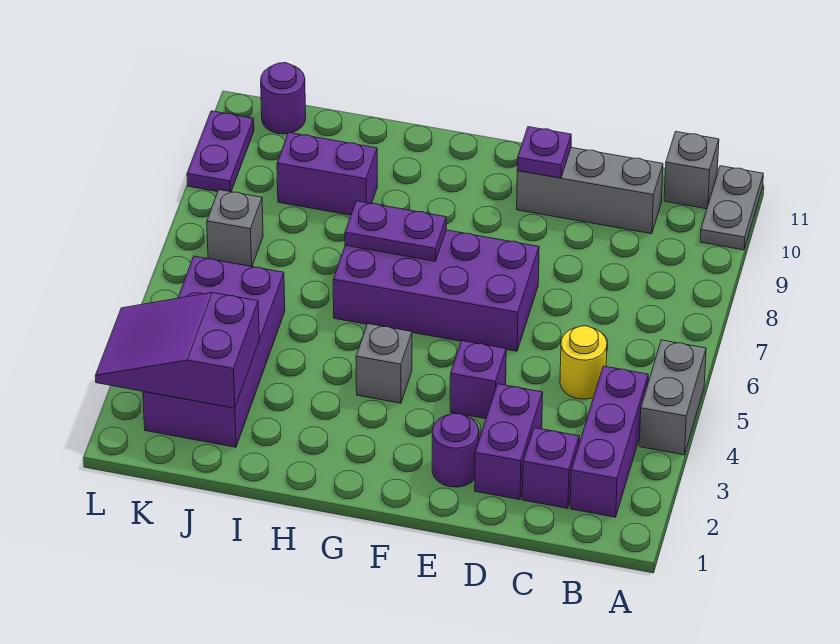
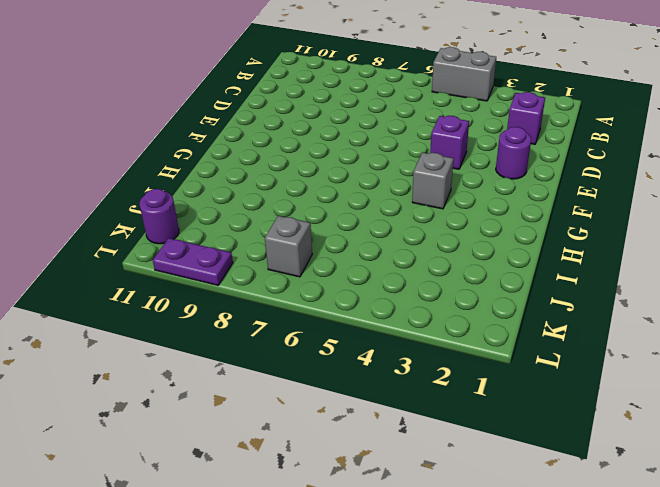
none -> grey 1x2 plate [700,166,763,250]
none -> purple 1x3 brick [570,366,648,517]
none -> grey 1x1 brick [664,131,719,209]

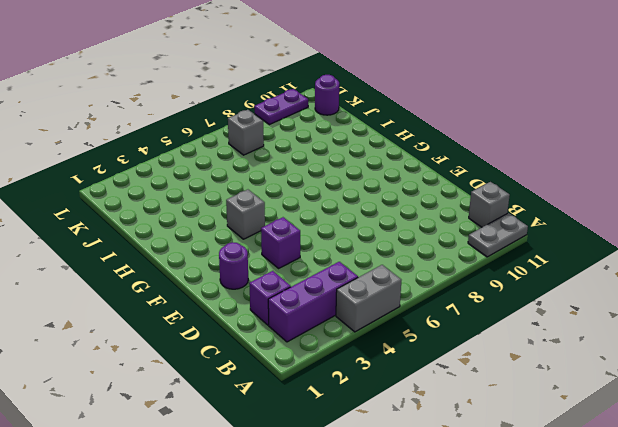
none -> yellow 1x1 round brick [560,326,607,399]
none -> grey 1x3 brick [517,148,663,234]
none -> purple 1x2 brick [475,384,543,500]

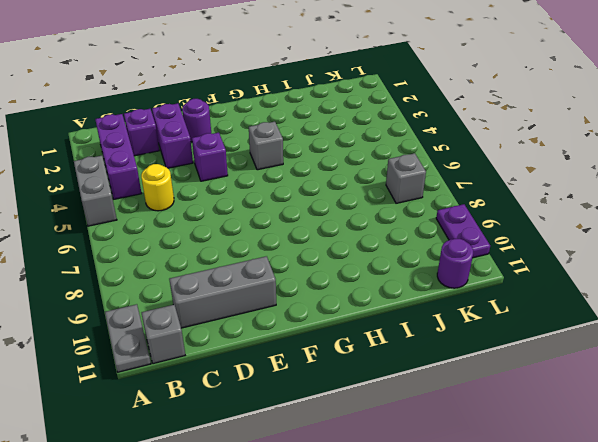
none -> purple 2x4 brick [333,230,539,351]
none -> purple 1x2 brick [277,133,377,215]
none -> purple 2x4 brick [143,256,285,447]

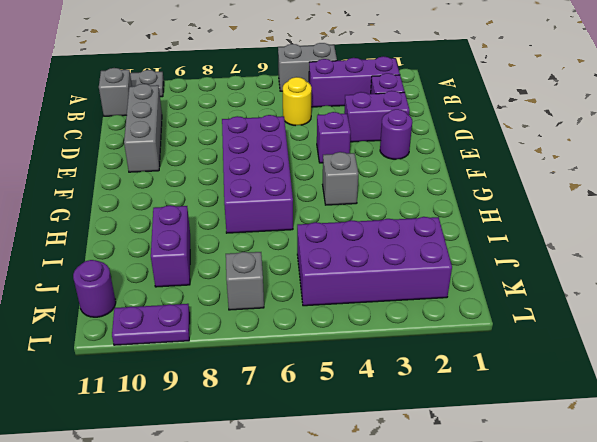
none -> purple 1x1 plate [517,127,571,178]
none -> purple 1x2 plate [345,201,446,261]
none -> purple 2x3 slope [95,293,259,408]

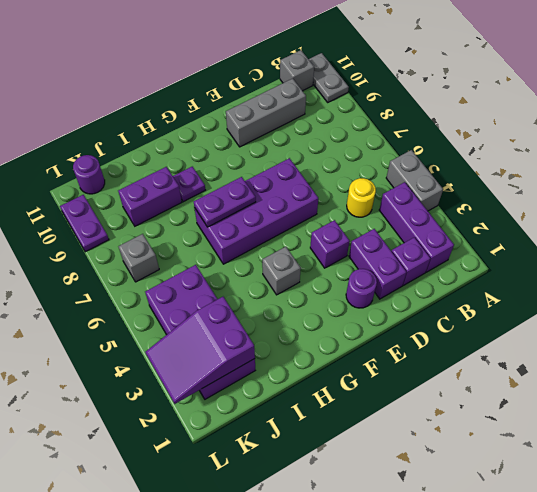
purple 1x1 plate [173,167,205,202] -> purple 1x1 plate moved to [517,127,571,178]

